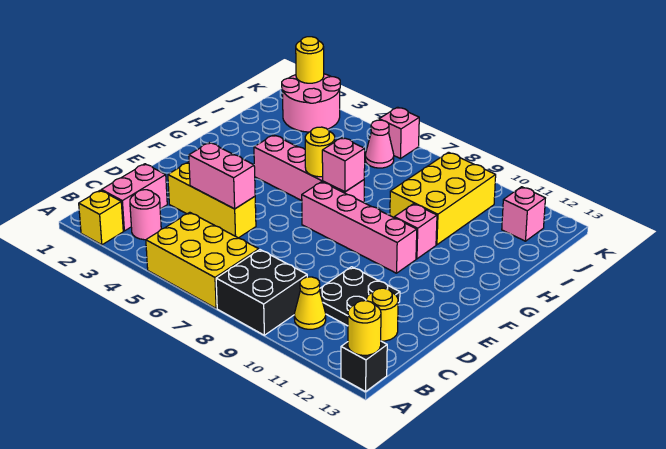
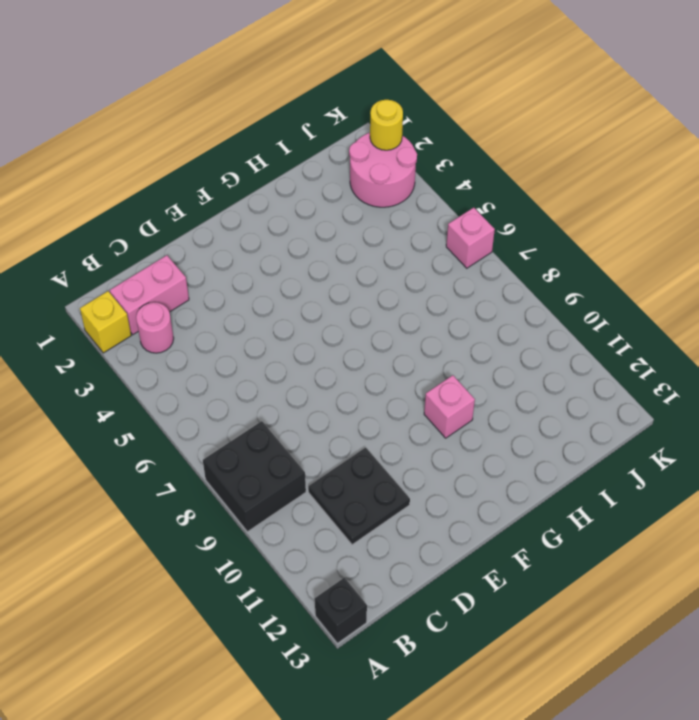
none -> yellow 2x3 brick [146,212,259,308]
none -> yellow 1x1 cone [294,277,326,329]
none -> yellow 1x1 round brick [366,288,398,341]

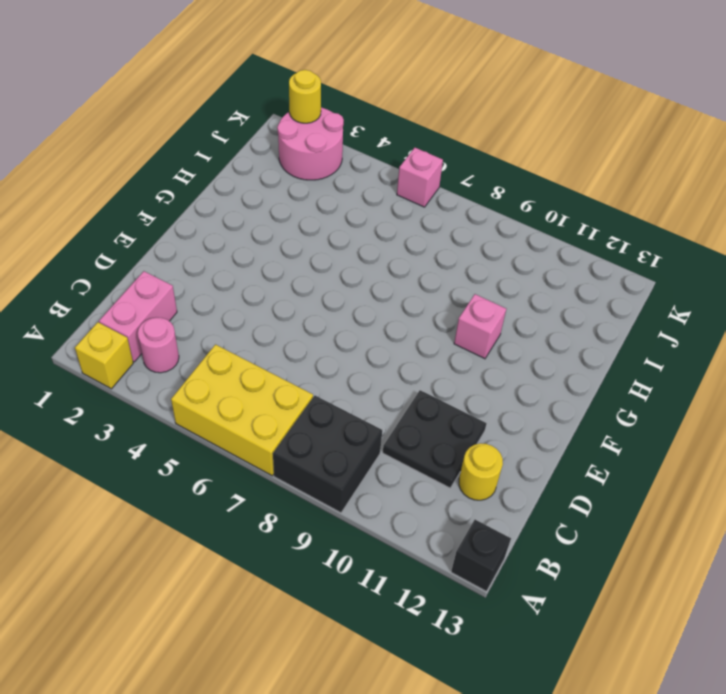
none -> yellow 1x1 cone [294,277,326,329]
none -> yellow 1x3 brick [168,162,256,238]
none -> pink 1x4 brick [302,182,417,273]

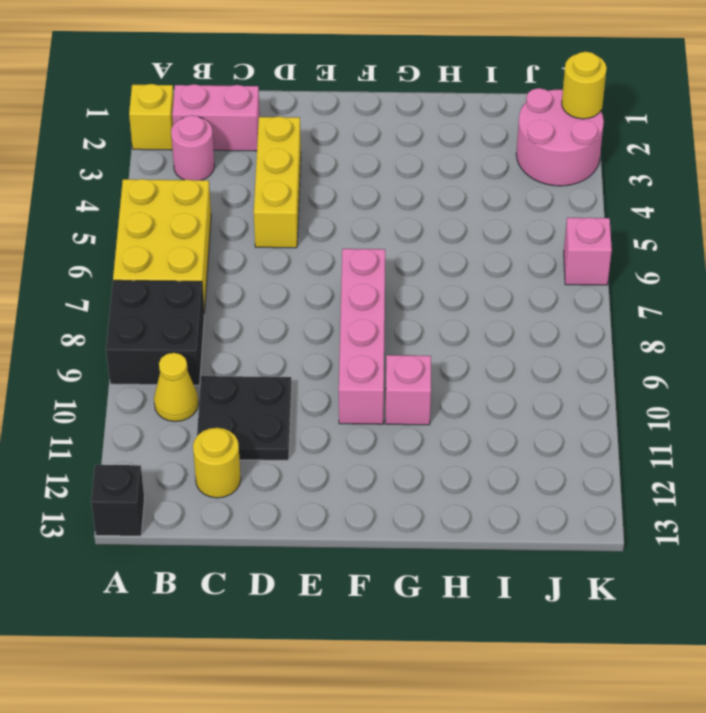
none -> pink 1x4 brick [254,135,364,203]
none -> yellow 2x3 brick [390,152,496,245]
none -> pink 1x1 cone [365,120,394,168]

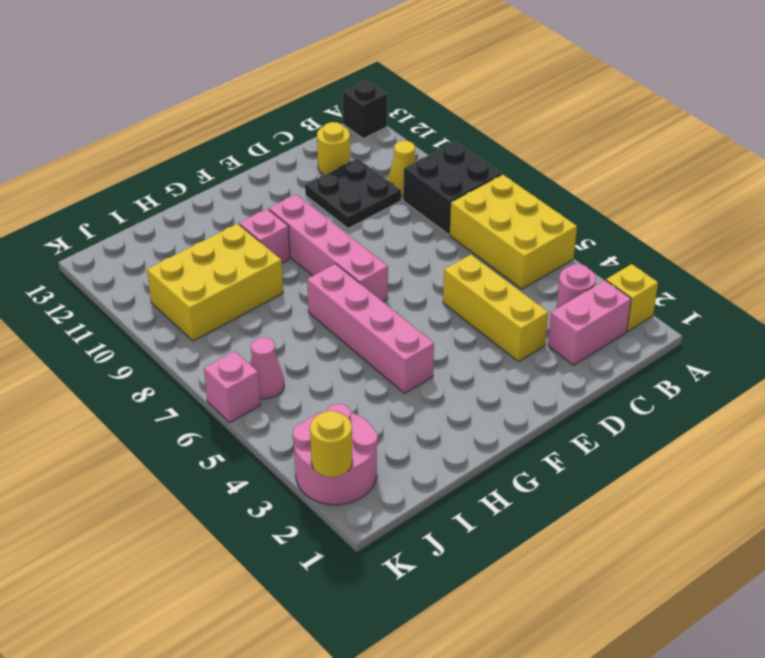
none -> pink 1x1 brick [502,187,545,241]
none -> yellow 1x1 round brick [348,301,381,355]
none -> pink 1x2 brick [189,143,255,209]

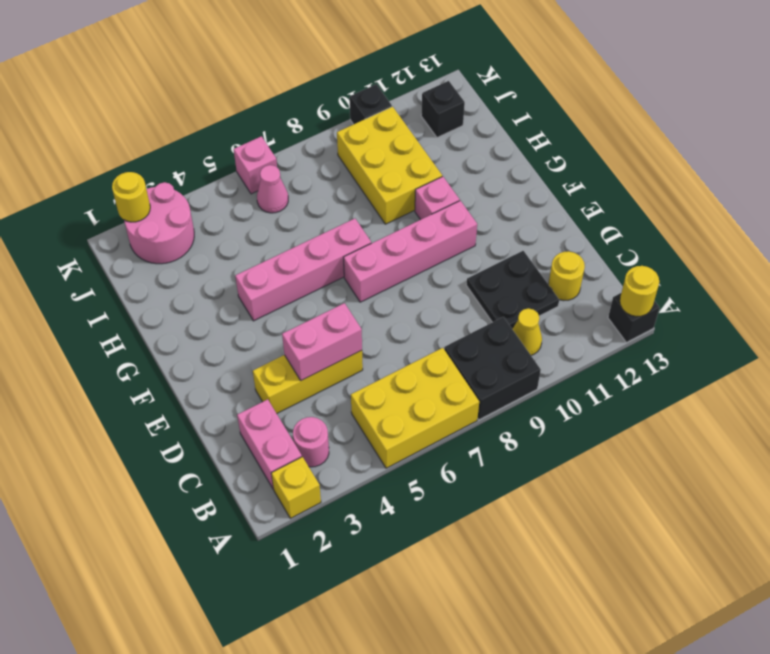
black 1x1 brick [421,81,465,137] -> pink 1x1 brick [502,187,545,241]
black 1x1 brick [350,84,392,124] -> none
none -> yellow 1x1 round brick [305,127,335,177]
none -> pink 1x1 brick [322,138,365,192]

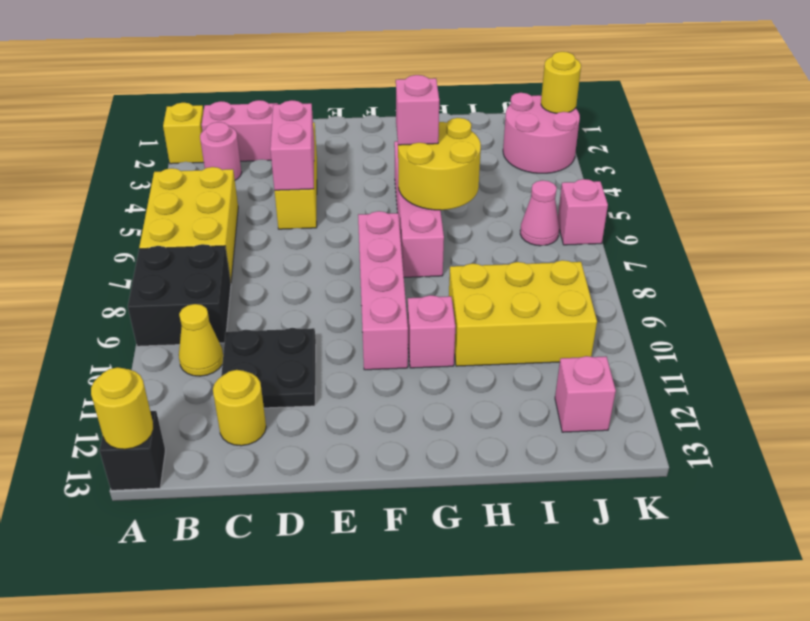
yellow 2x2 round brick [398,118,481,210] -> yellow 1x1 round brick [305,127,335,177]
pink 1x1 brick [396,75,439,145] -> pink 1x1 brick moved to [322,138,365,192]

